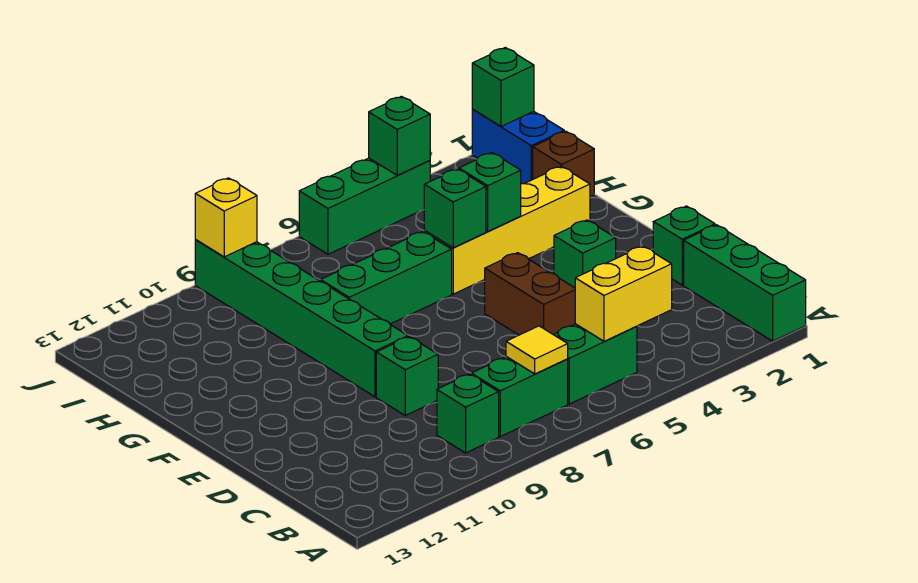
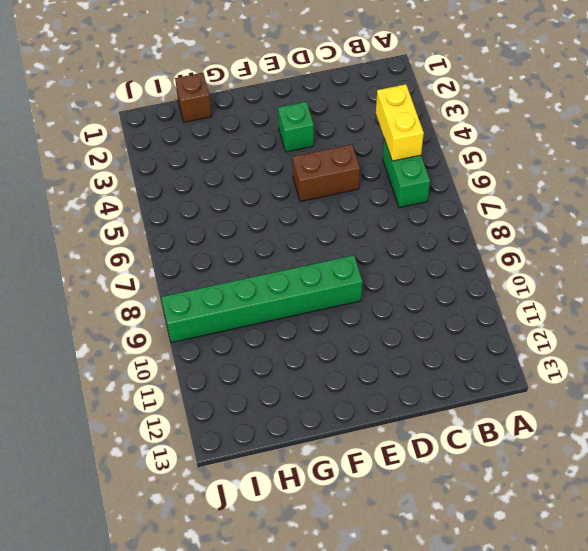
none -> green 1x3 brick [684,225,806,341]
none -> green 1x2 brick [471,357,568,437]
none -> green 1x1 brick [437,374,499,453]

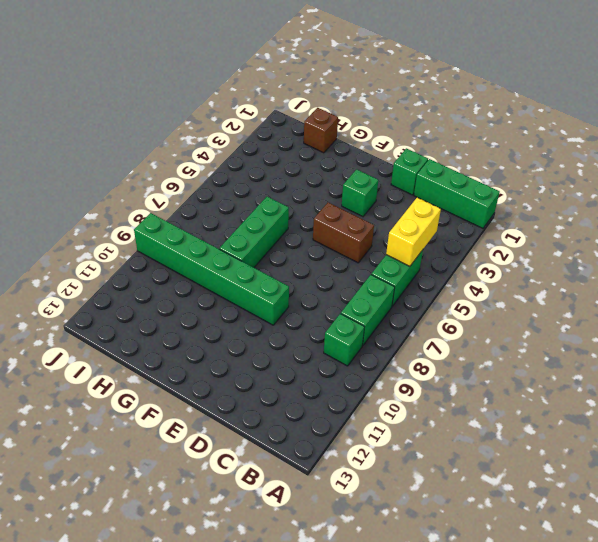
none -> green 1x1 brick [376,337,438,415]
none -> yellow 1x4 brick [424,166,590,294]
none -> blue 1x2 brick [472,110,564,184]

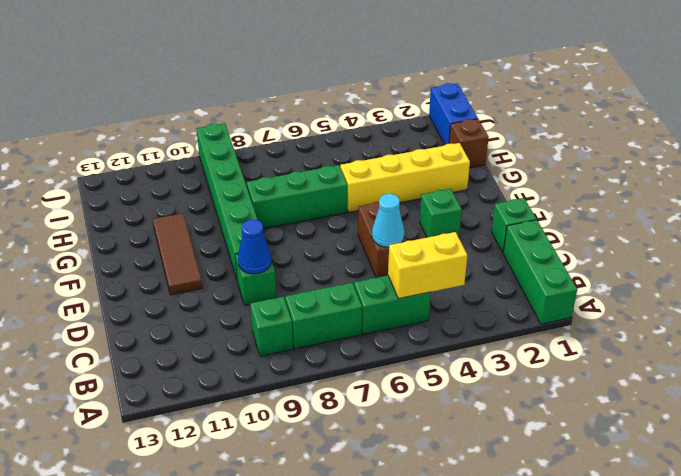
cyan 1x1 cone [372,194,405,247] -> none
blue 1x1 cone [238,220,271,274] -> none
brown 1x3 tile [153,213,202,295] -> none
none -> green 1x3 brick [299,158,430,254]
none -> yellow 1x1 tile [506,326,568,374]
none -> green 1x1 brick [459,153,521,232]

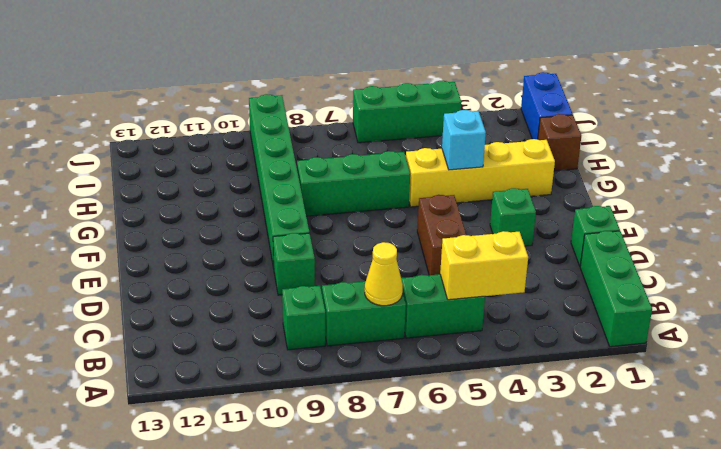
yellow 1x1 cone [365,242,403,306] -> yellow 1x1 tile [506,326,568,374]
cyan 1x1 brick [442,110,486,170] -> green 1x1 brick [459,153,521,232]
none -> green 1x1 brick [424,169,486,248]
none -> green 1x1 brick [472,48,534,126]
none -> green 1x1 brick [369,96,430,175]

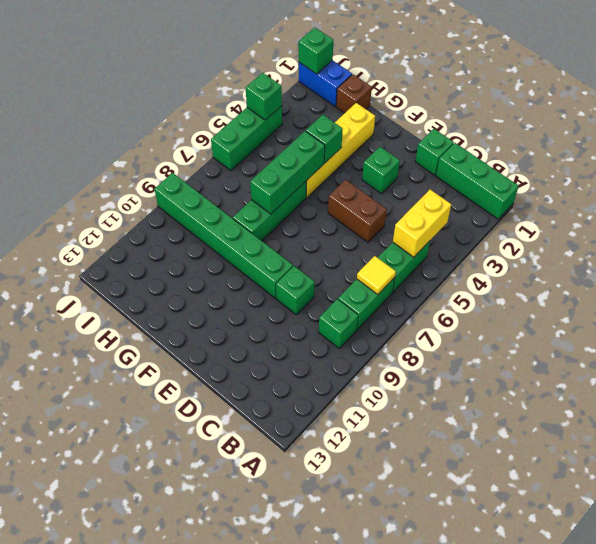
green 1x3 brick [250,131,325,214] -> green 1x1 brick [424,169,486,248]
none -> yellow 1x1 brick [195,178,257,257]

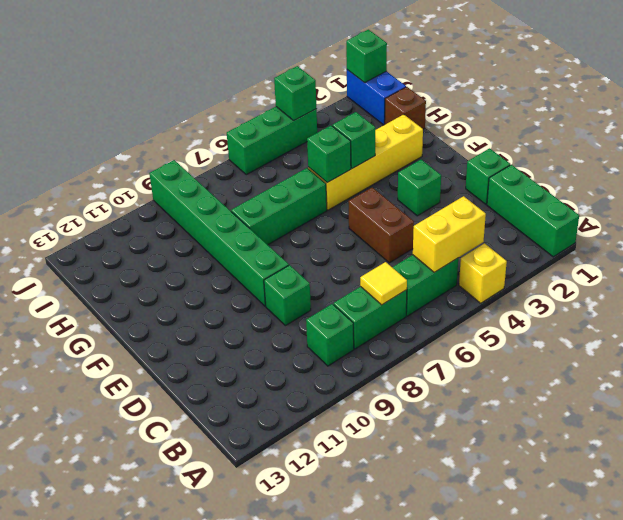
yellow 1x1 brick [459,243,507,303] -> yellow 1x1 brick moved to [195,178,257,257]

